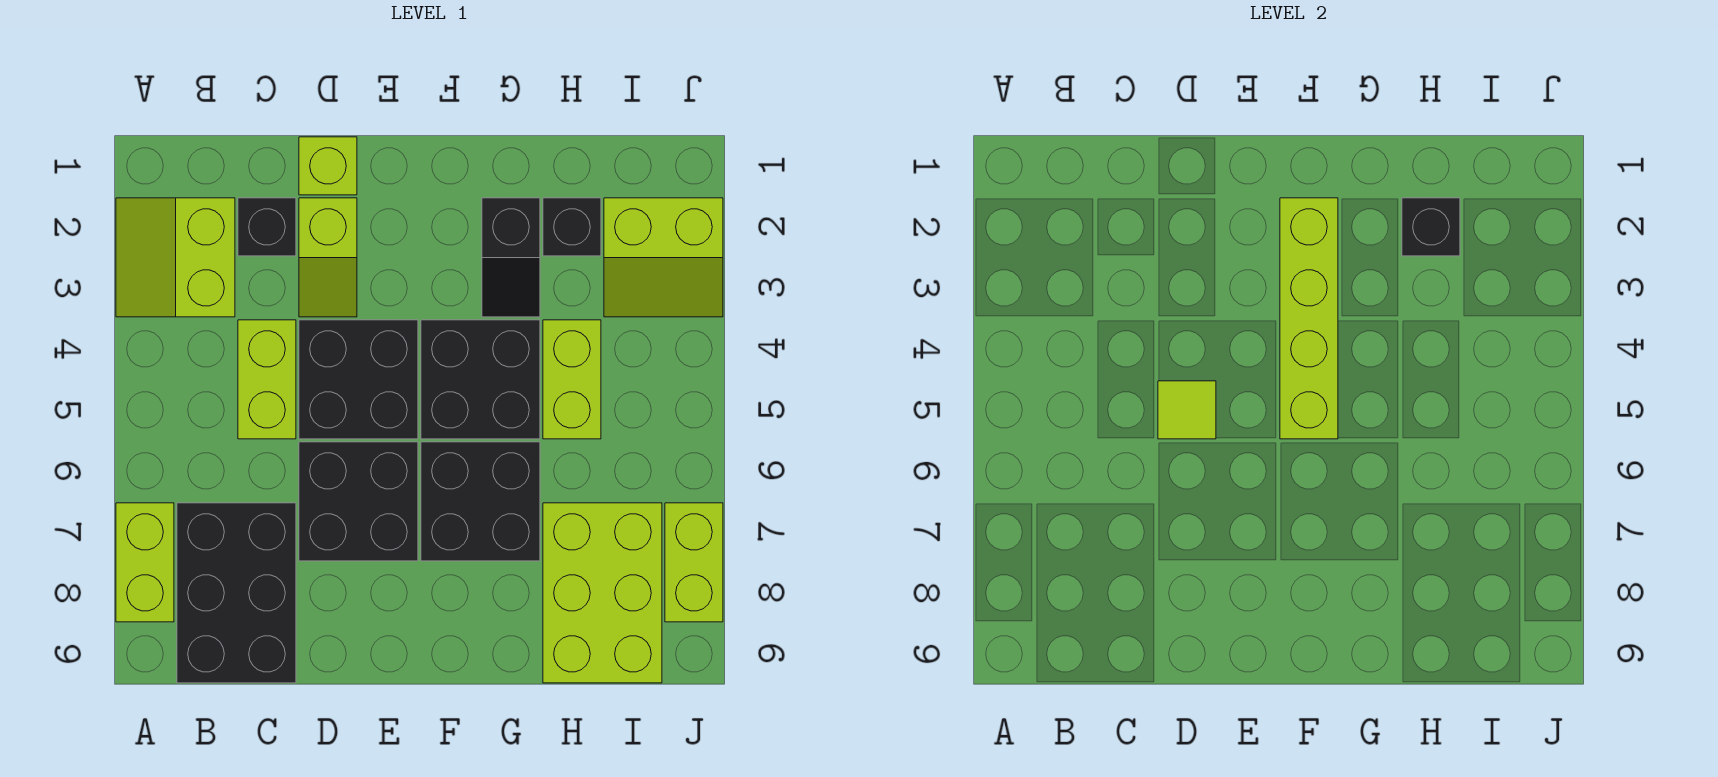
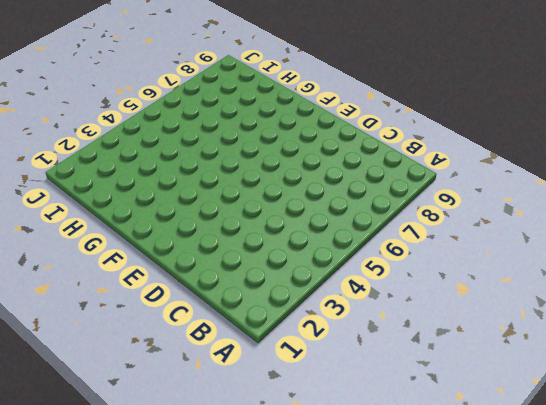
none -> lime 2x2 slope [116,198,235,317]
none -> lime 1x2 brick [116,503,174,622]
none -> black 2x3 brick [177,503,296,683]

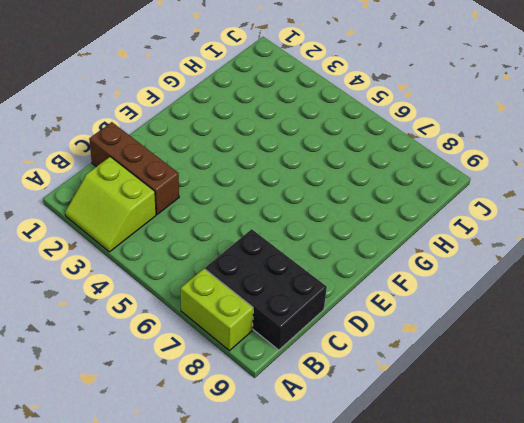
brown 1x3 brick [89,122,179,214] -> black 1x1 brick [238,198,296,256]
none -> lime 1x2 brick [238,320,296,439]
none -> lime 1x1 brick [299,137,357,195]
none -> lime 1x2 slope [299,198,357,317]

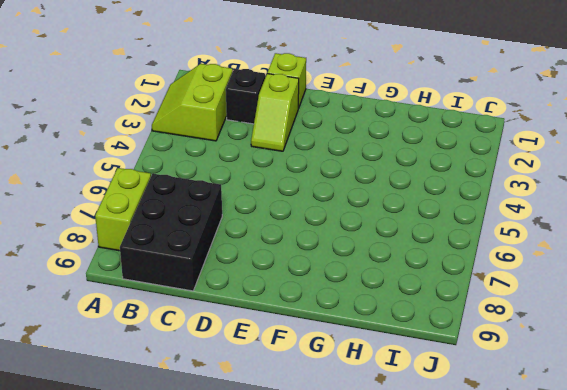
none -> lime 1x2 brick [238,320,296,439]
none -> black 2x2 brick [299,320,418,439]
none -> black 2x2 brick [299,442,418,561]

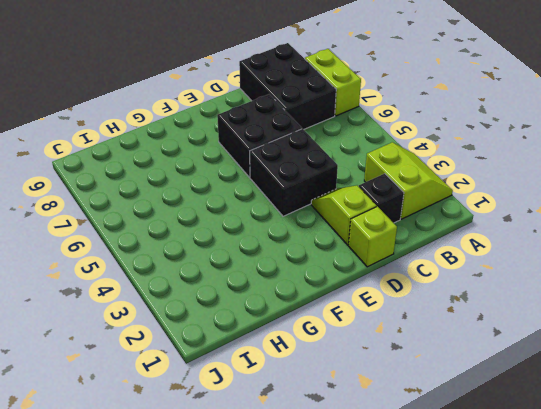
none -> lime 1x2 brick [238,320,296,439]
none -> black 2x2 brick [421,320,540,439]
none -> black 2x2 brick [421,442,540,561]

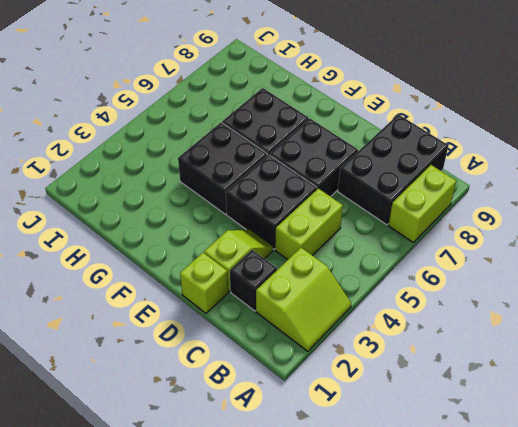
none -> black 1x2 slope [482,198,540,317]
none -> black 1x1 brick [543,198,601,256]
none -> lime 1x2 brick [543,320,601,439]

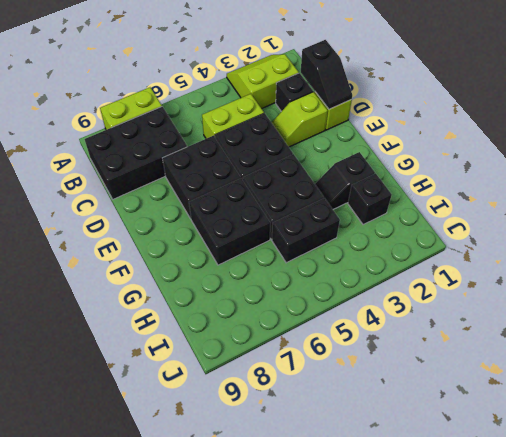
black 1x2 slope [301,40,352,109] -> none
black 1x2 brick [272,198,340,263] -> lime 1x2 brick [543,320,601,439]
none -> lime 2x3 brick [543,503,662,683]
none -> lime 2x2 slope [604,198,723,317]
none -> lime 1x2 brick [665,503,723,622]

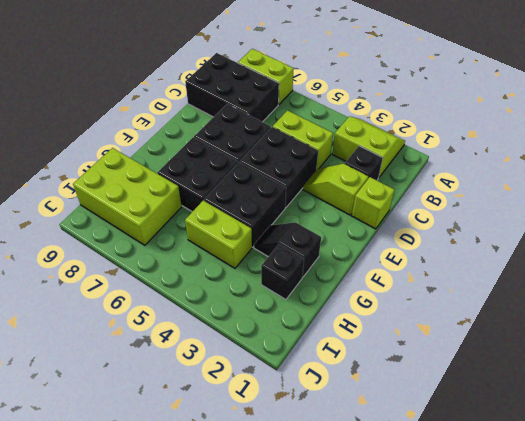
none -> lime 2x2 slope [604,198,723,317]
none -> lime 1x2 brick [665,503,723,622]
none -> lime 1x1 tile [1158,381,1216,439]

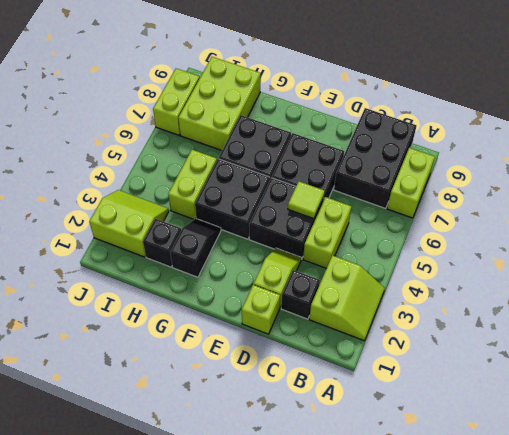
none -> lime 1x4 brick [1280,198,1338,439]
none -> black 1x1 brick [1402,198,1460,256]

